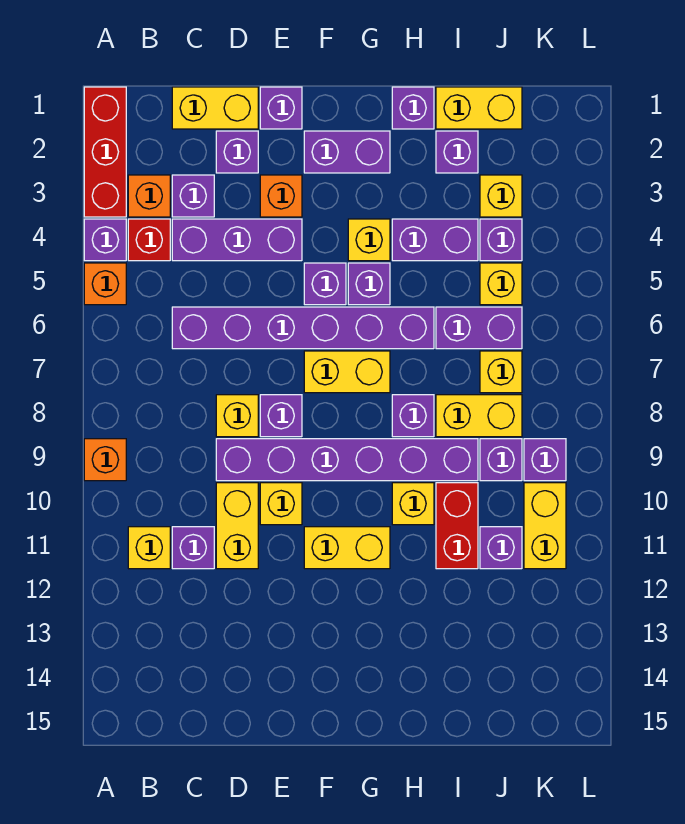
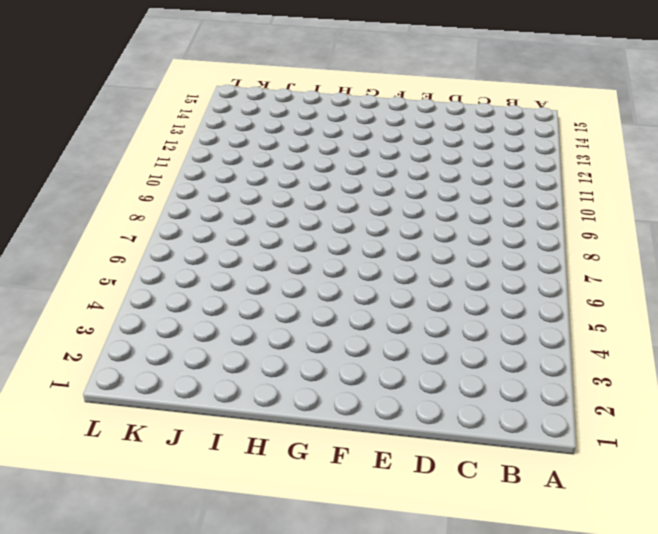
none -> red 1x3 brick [84,87,126,217]
none -> purple 1x1 brick [84,219,126,261]
none -> orange 1x1 brick [84,263,126,305]
none -> orange 1x1 brick [84,439,126,481]

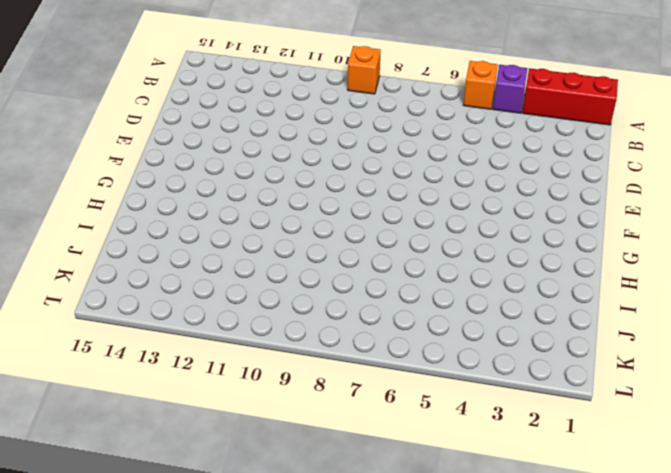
none -> orange 1x1 brick [128,175,170,217]
none -> red 1x1 brick [128,219,170,261]
none -> yellow 1x1 brick [128,527,170,569]
none -> yellow 1x2 brick [172,87,258,129]

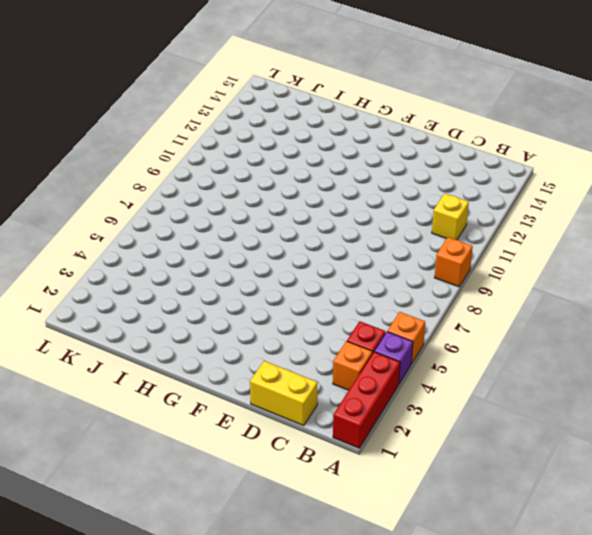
none -> purple 1x1 brick [172,175,214,217]
none -> purple 1x3 brick [172,219,302,261]
none -> purple 1x6 brick [172,307,434,349]
none -> purple 1x1 brick [172,527,214,569]

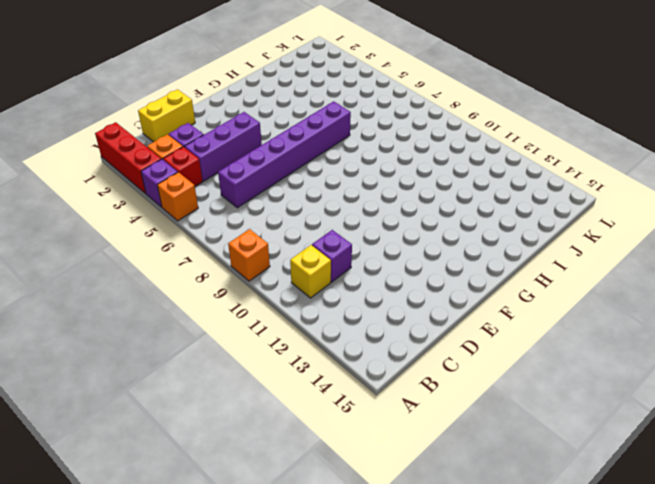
none -> purple 1x1 brick [216,131,258,173]
none -> yellow 1x1 brick [216,395,258,437]
none -> purple 1x6 brick [216,439,478,481]
none -> yellow 1x2 brick [216,483,258,569]

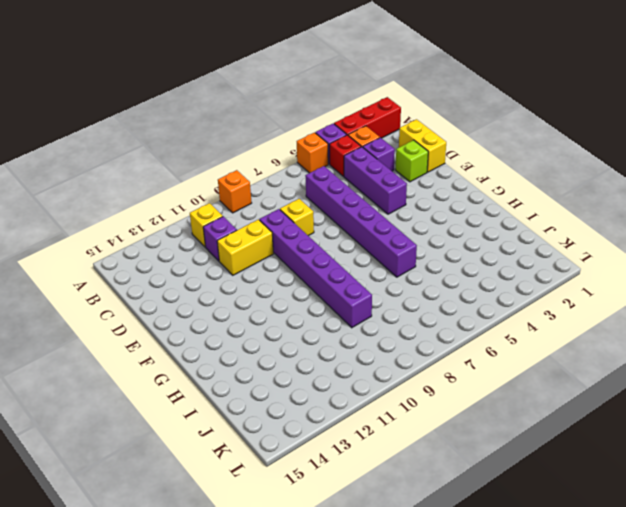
lime 1x1 brick [396,140,428,182] -> purple 1x1 brick [216,131,258,173]
none -> purple 1x1 brick [260,87,302,129]
none -> orange 1x1 brick [260,175,302,217]
none -> purple 1x1 brick [260,395,302,437]
none -> yellow 1x1 brick [260,483,302,525]

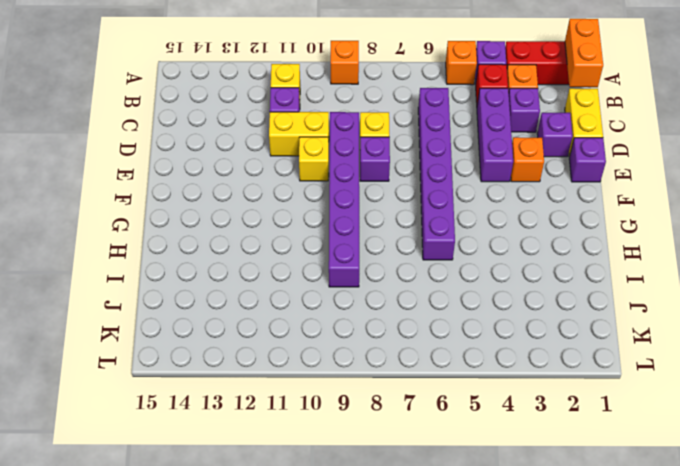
orange 1x2 brick [565,19,603,87] -> none
none -> purple 1x2 brick [304,131,390,173]
none -> purple 1x1 brick [304,263,346,305]
none -> yellow 1x2 brick [304,351,390,393]
none -> yellow 1x2 brick [304,527,390,569]

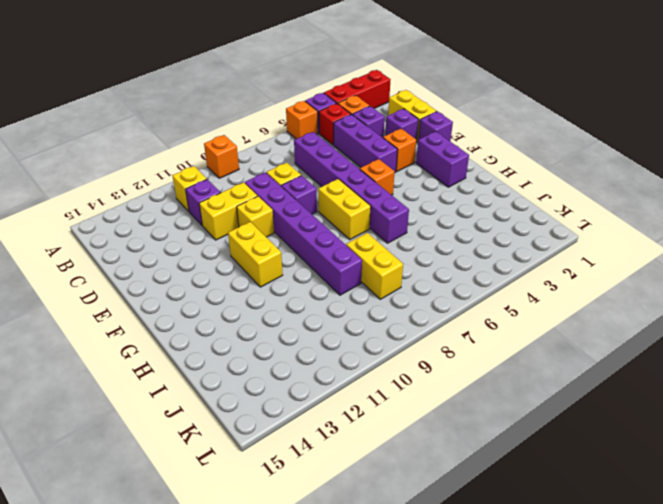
orange 1x1 brick [360,159,395,195] -> purple 1x1 brick [304,263,346,305]
none -> yellow 1x1 brick [348,219,390,261]
none -> purple 1x1 brick [348,263,390,305]
none -> purple 1x1 brick [392,87,434,129]
none -> purple 1x2 brick [392,219,478,261]

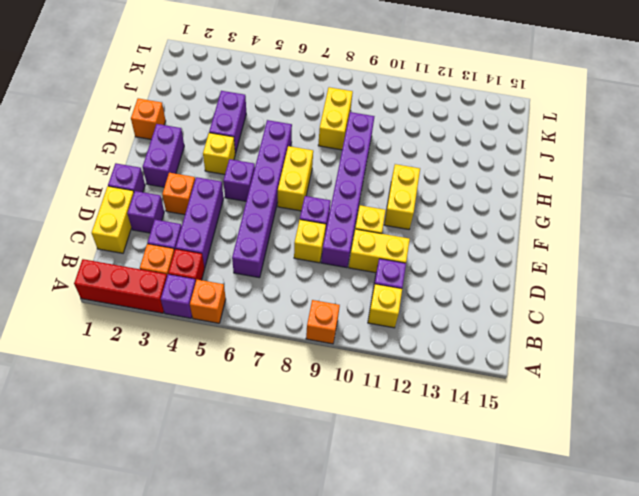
orange 1x1 brick [131,98,166,139] -> purple 1x1 brick [392,87,434,129]
none -> purple 1x1 brick [348,263,390,305]
none -> purple 1x1 brick [392,395,434,437]
none -> yellow 1x1 brick [392,483,434,525]
none -> yellow 1x2 brick [436,87,522,129]

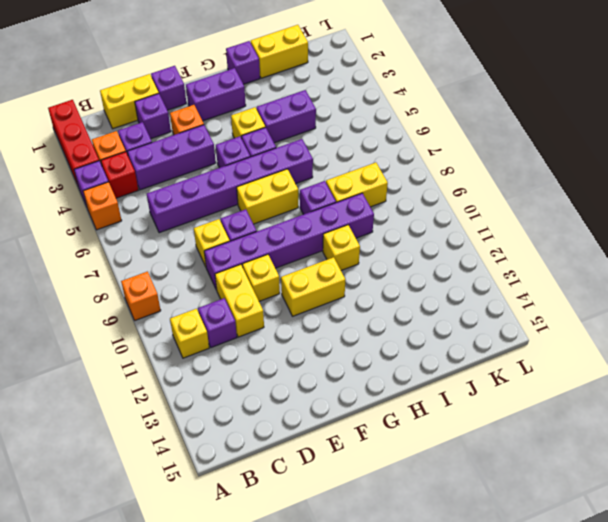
none -> purple 1x1 brick [436,131,478,173]
none -> purple 1x2 brick [436,307,522,349]
none -> red 1x2 brick [436,483,478,569]
none -> yellow 1x1 brick [480,175,522,217]

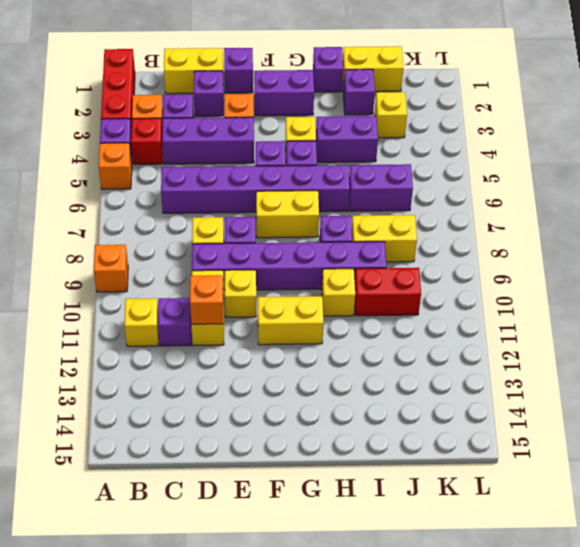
orange 1x1 brick [190,275,223,324] -> none
red 1x2 brick [355,268,421,316] -> red 1x2 brick turned to [436,483,478,569]
none -> purple 1x1 brick [480,219,522,261]
none -> yellow 1x1 brick [480,263,522,305]
none -> yellow 1x1 brick [480,351,522,393]
none -> purple 1x1 brick [480,439,522,481]

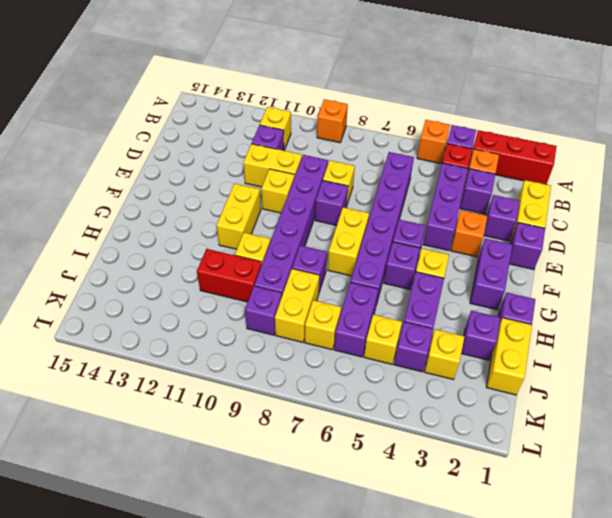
none -> purple 1x1 brick [480,527,522,569]
none -> purple 1x1 brick [524,439,566,481]
none -> yellow 1x2 brick [524,483,566,569]

